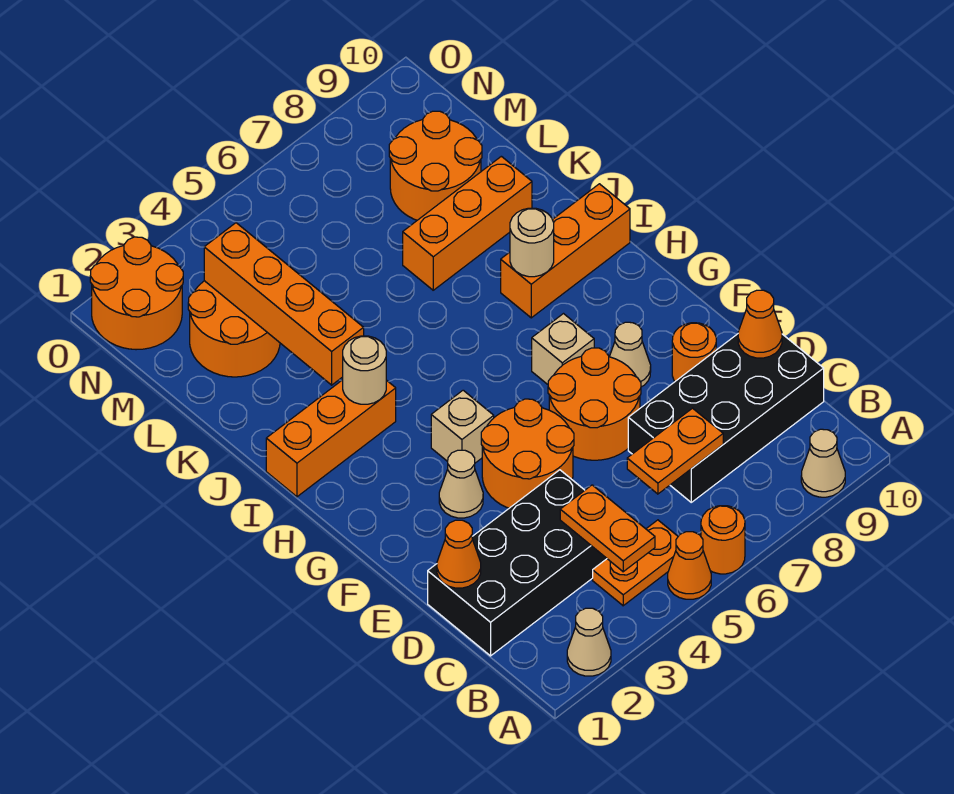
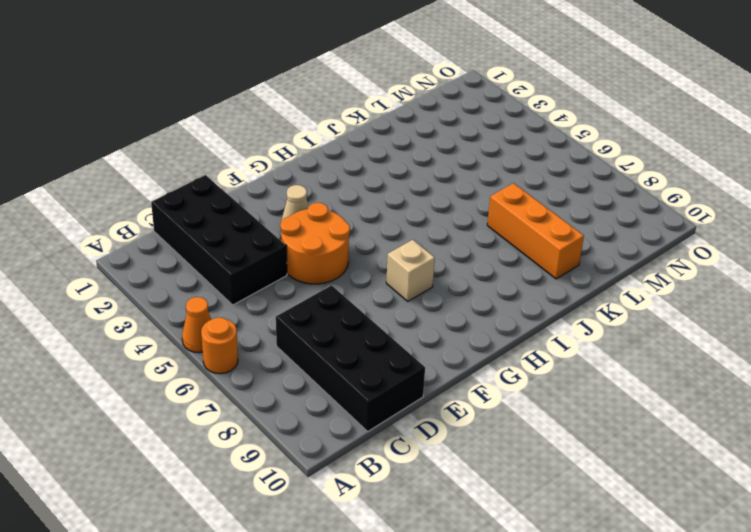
none -> tan 1x1 cone [567,608,611,676]
none -> tan 1x1 cone [801,429,845,497]
none -> orange 1x2 plate [593,520,678,606]

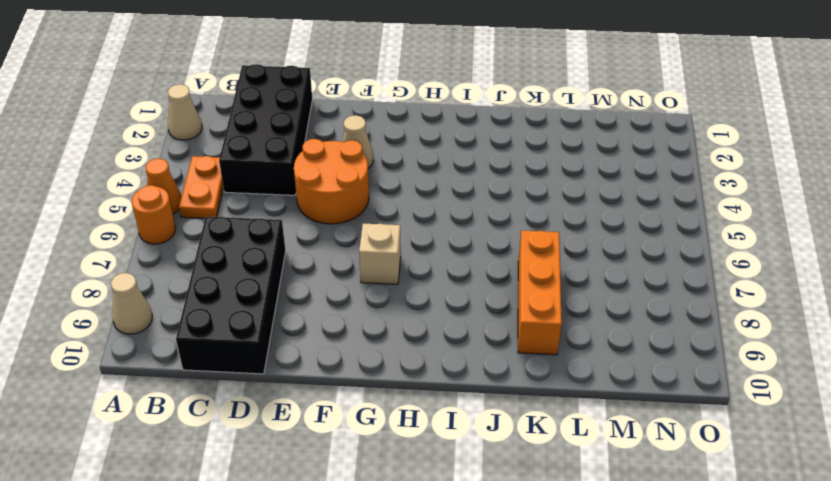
none -> orange 2x2 round brick [548,348,641,460]
none -> orange 1x1 round brick [672,323,716,382]
none -> tan 1x1 cone [610,322,651,387]

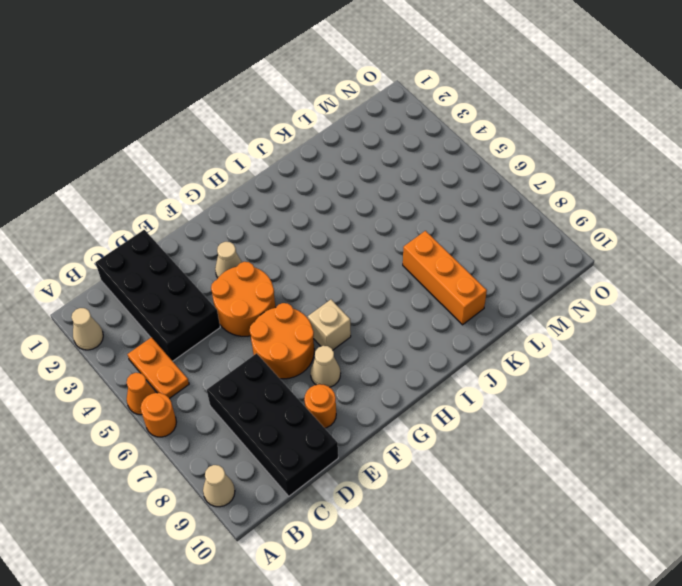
none -> tan 1x1 brick [431,390,494,463]
none -> orange 1x3 brick [266,380,396,497]
none -> orange 1x3 brick [501,184,630,318]

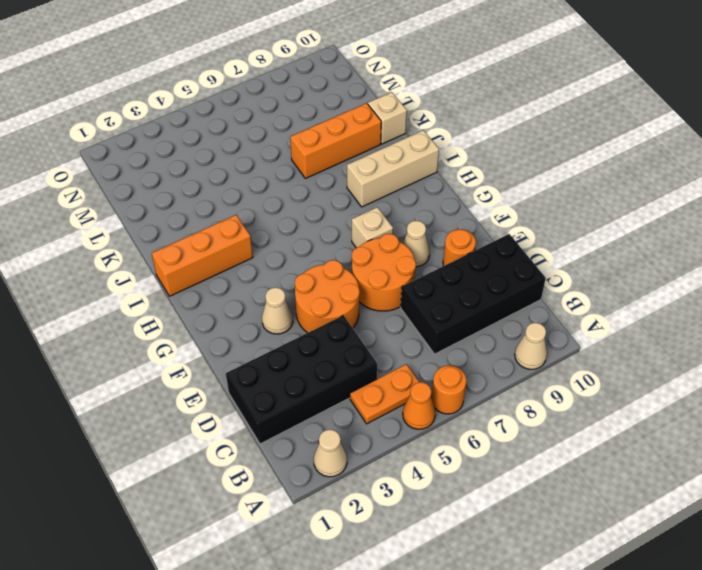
tan 1x3 brick [347,130,439,207] -> orange 1x3 brick [501,184,630,318]
tan 1x1 brick [368,92,407,144] -> tan 1x1 brick moved to [431,390,494,463]
none -> orange 2x2 round brick [188,281,280,377]
none -> orange 2x2 round brick [389,111,482,220]
none -> orange 2x2 round brick [90,237,183,350]

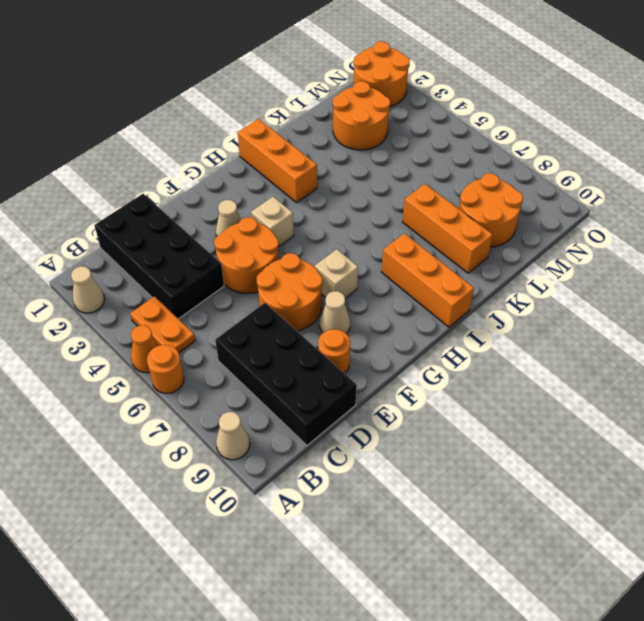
none -> orange 1x2 plate [560,485,655,572]
none -> orange 1x2 plate [627,408,723,494]
none -> orange 1x1 cone [437,520,481,588]

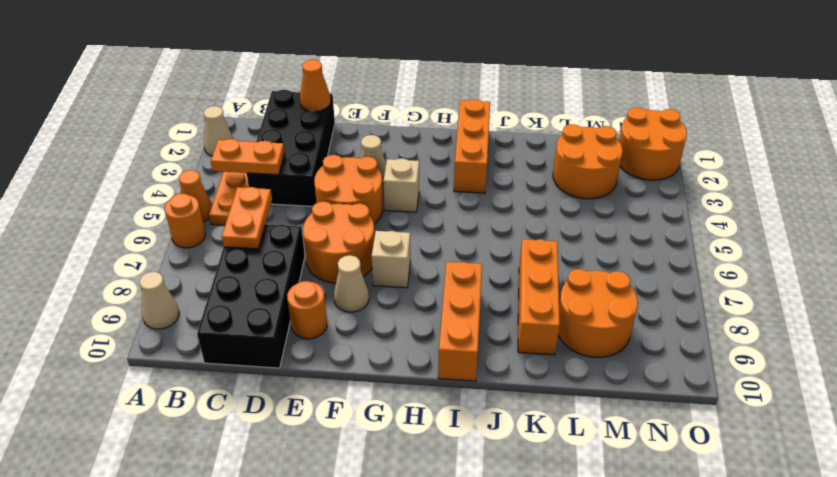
none -> orange 1x1 cone [738,290,782,358]
none -> tan 1x1 round brick [343,336,386,404]
none -> tan 1x1 round brick [510,208,554,277]

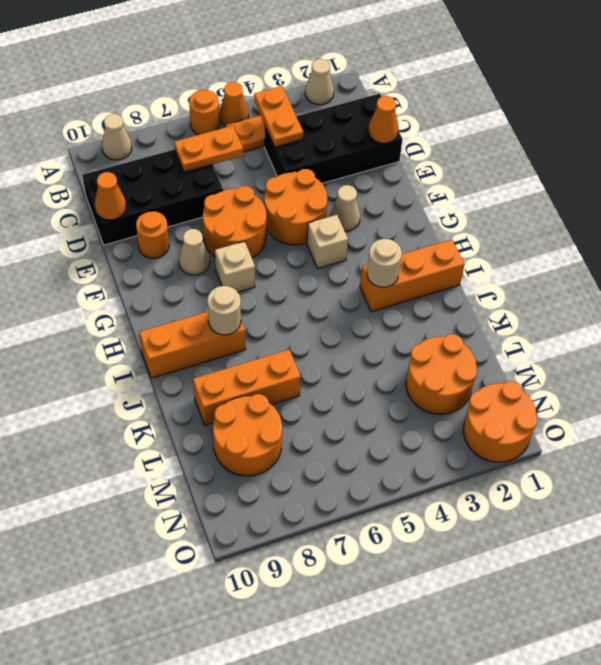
none -> orange 1x4 brick [204,223,364,385]

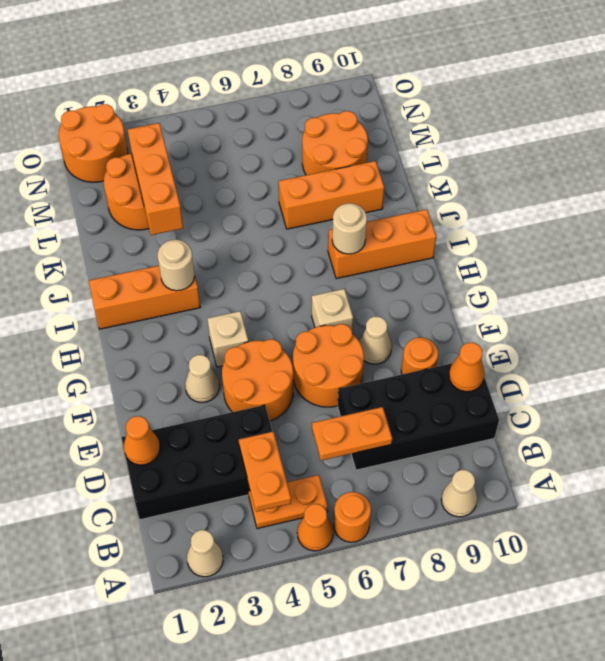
orange 1x3 brick [127,123,183,235] -> orange 1x4 brick [204,223,364,385]

